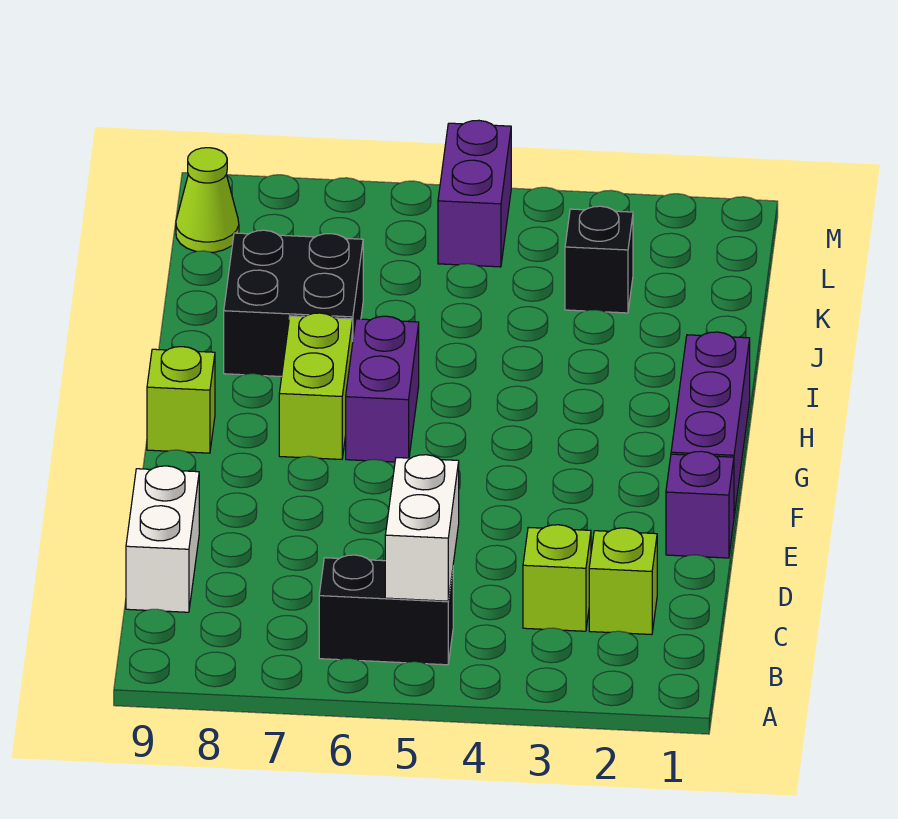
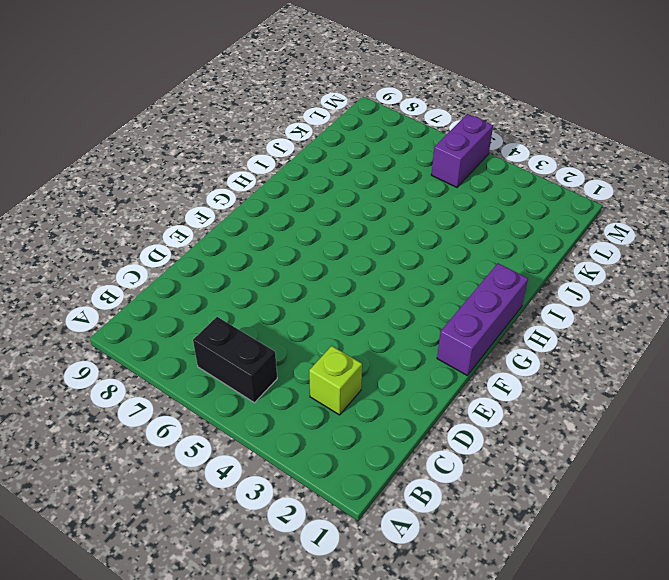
none -> lime 1x1 brick [589,528,657,634]
none -> white 1x2 brick [126,466,199,612]
none -> purple 1x1 brick [666,451,734,558]

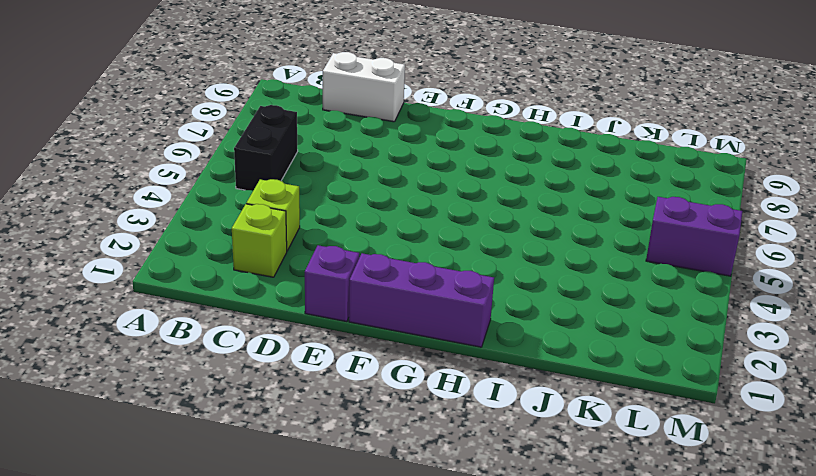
none -> purple 1x2 brick [346,316,419,462]
none -> lime 1x2 brick [279,313,353,459]
none -> lime 1x1 brick [147,347,215,453]

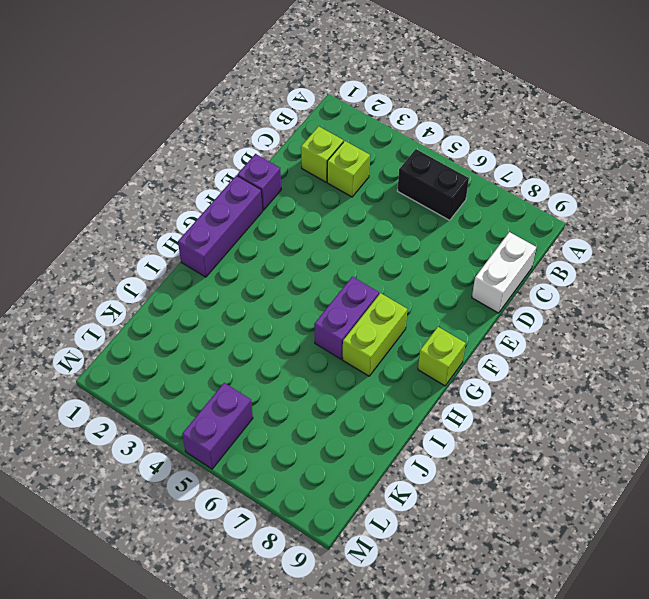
none -> black 2x2 brick [224,230,363,377]
none -> black 1x1 brick [565,206,633,313]
none -> lime 1x1 cone [176,148,239,252]

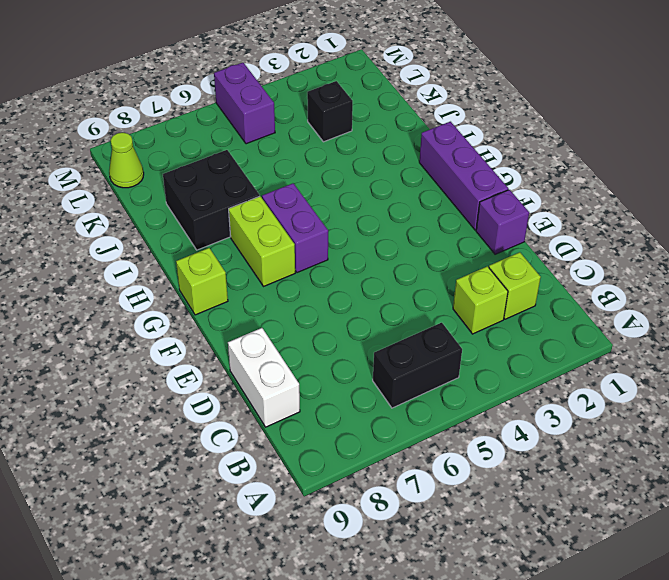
none -> white 1x2 brick [385,455,459,601]

